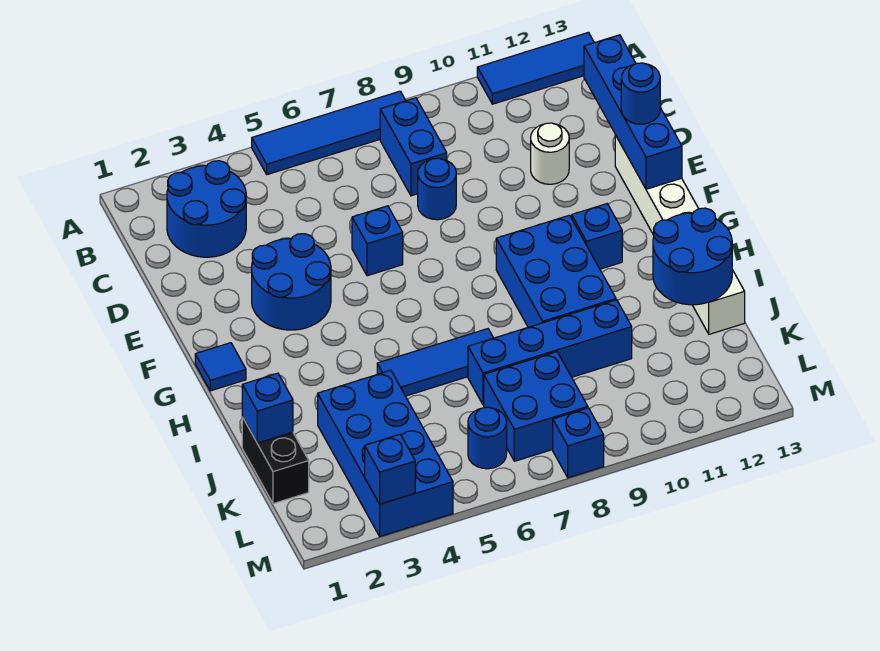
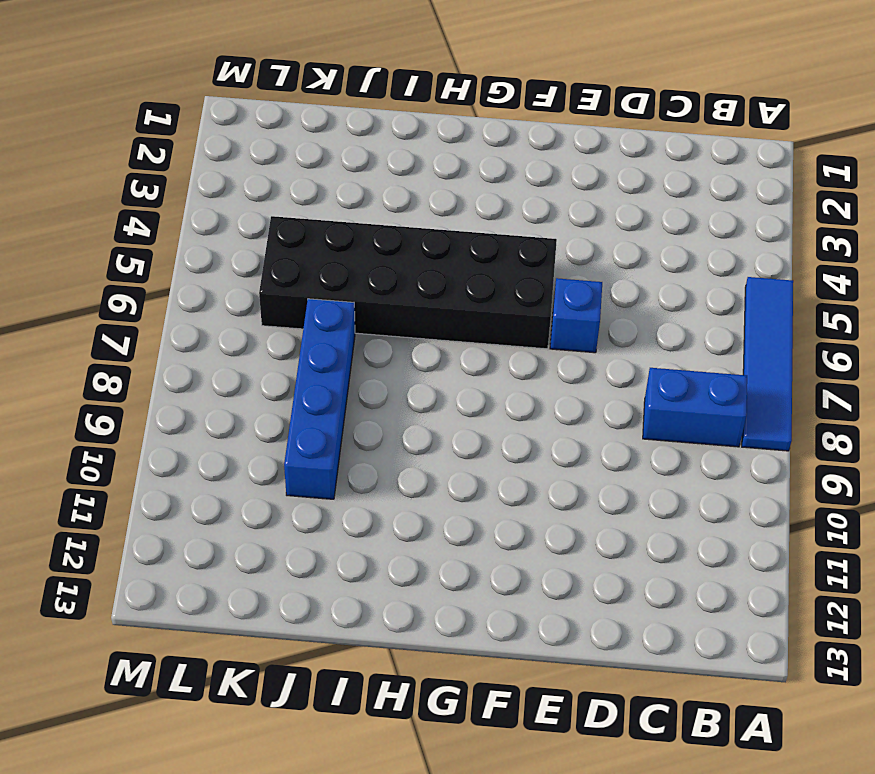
black 2x6 brick [259,216,557,349] -> blue 1x3 tile [377,329,493,396]
none -> blue 1x3 tile [477,32,594,104]
none -> blue 2x2 round brick [167,161,246,257]
none -> blue 1x1 round brick [418,158,456,220]

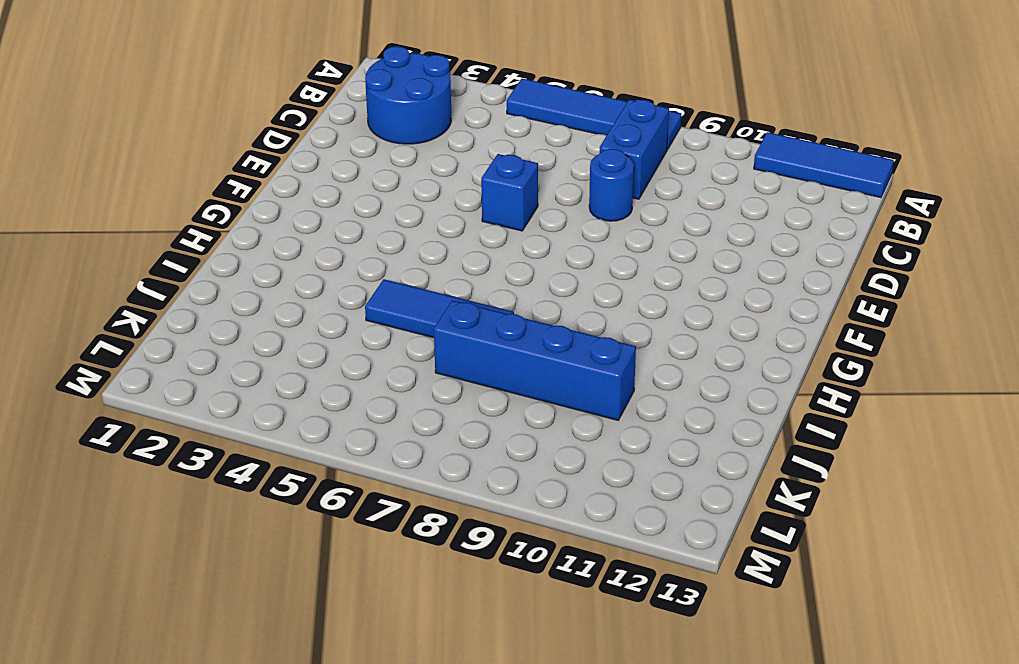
none -> white 1x1 round brick [531,123,569,184]
none -> blue 2x2 round brick [252,234,331,330]
none -> white 1x6 brick [615,135,745,334]

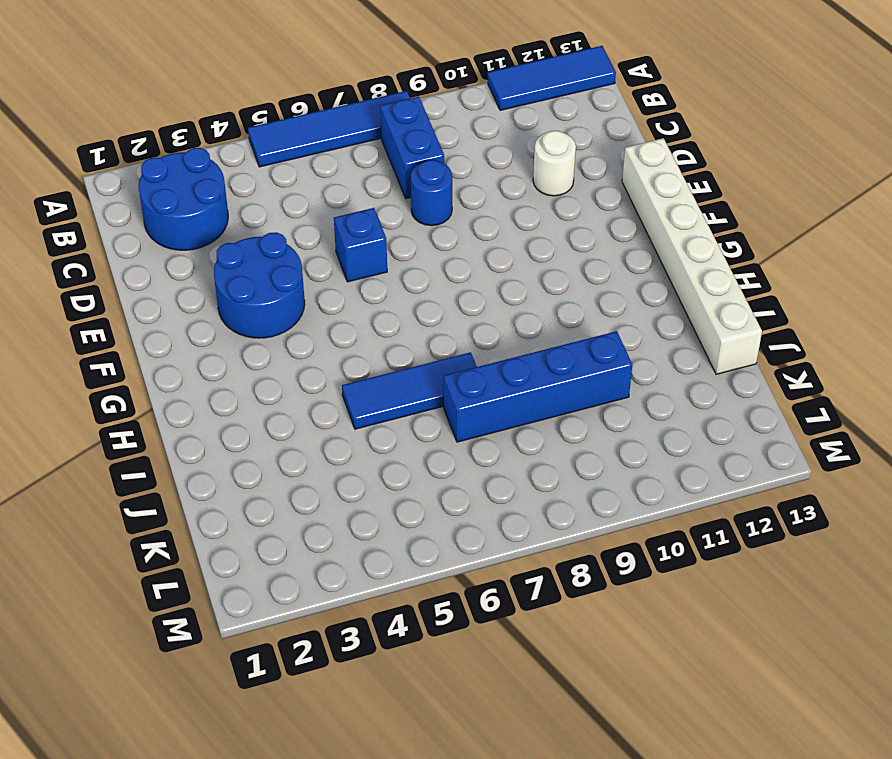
none -> blue 1x1 tile [195,343,246,391]
none -> blue 2x3 brick [496,215,616,327]
none -> blue 1x1 brick [572,204,622,269]

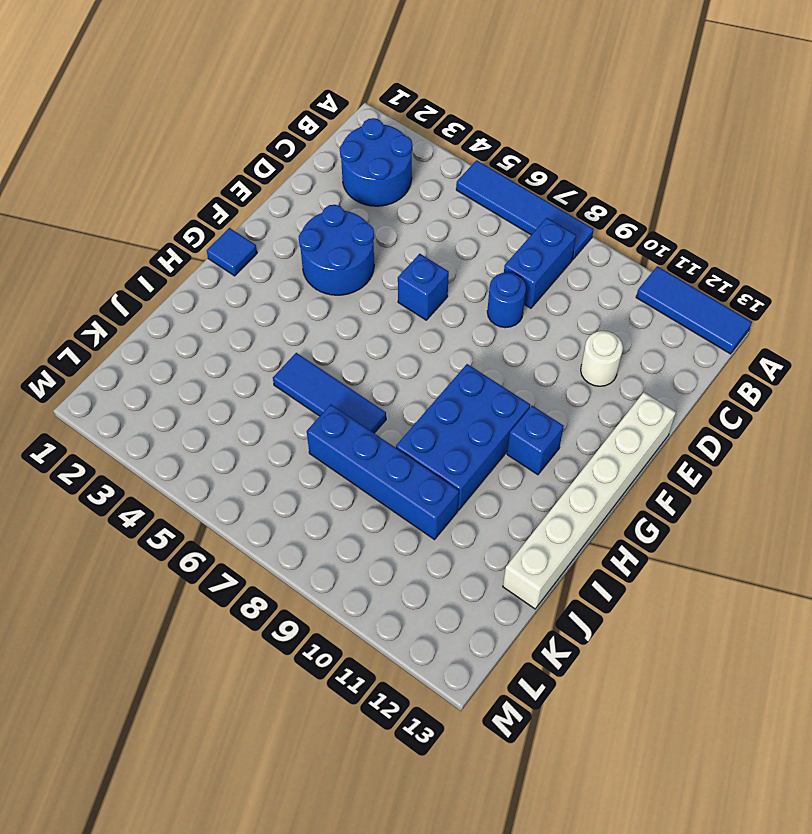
none -> black 1x2 brick [242,417,309,504]
none -> blue 2x4 brick [318,370,453,536]
none -> blue 2x2 brick [484,352,588,461]

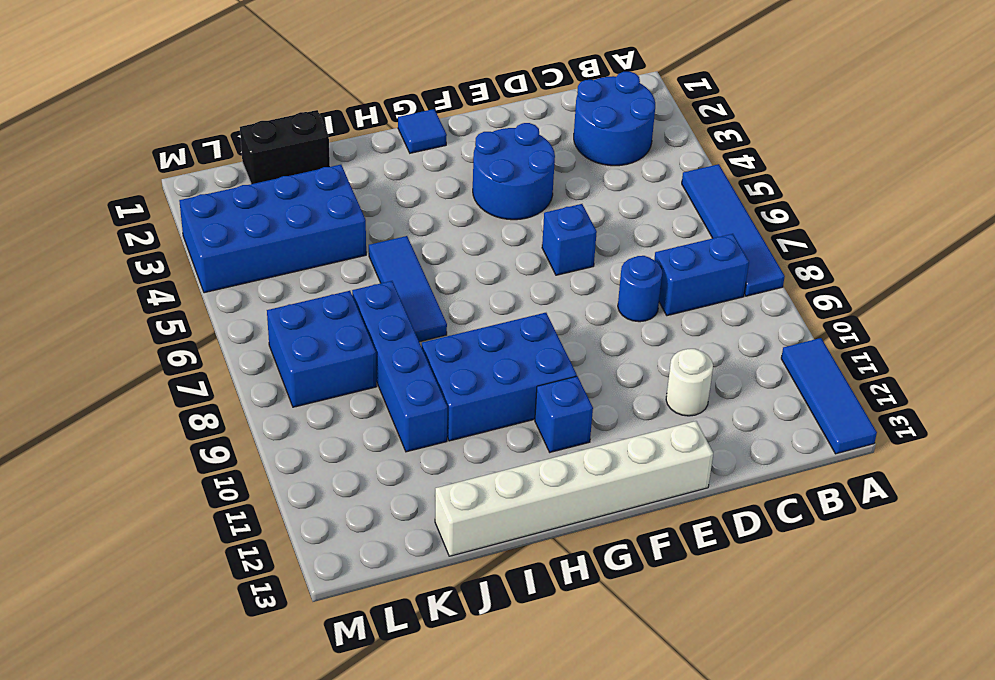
none -> blue 1x1 round brick [468,407,507,469]
none -> blue 1x1 brick [553,408,604,478]
none -> blue 1x4 brick [584,35,682,189]

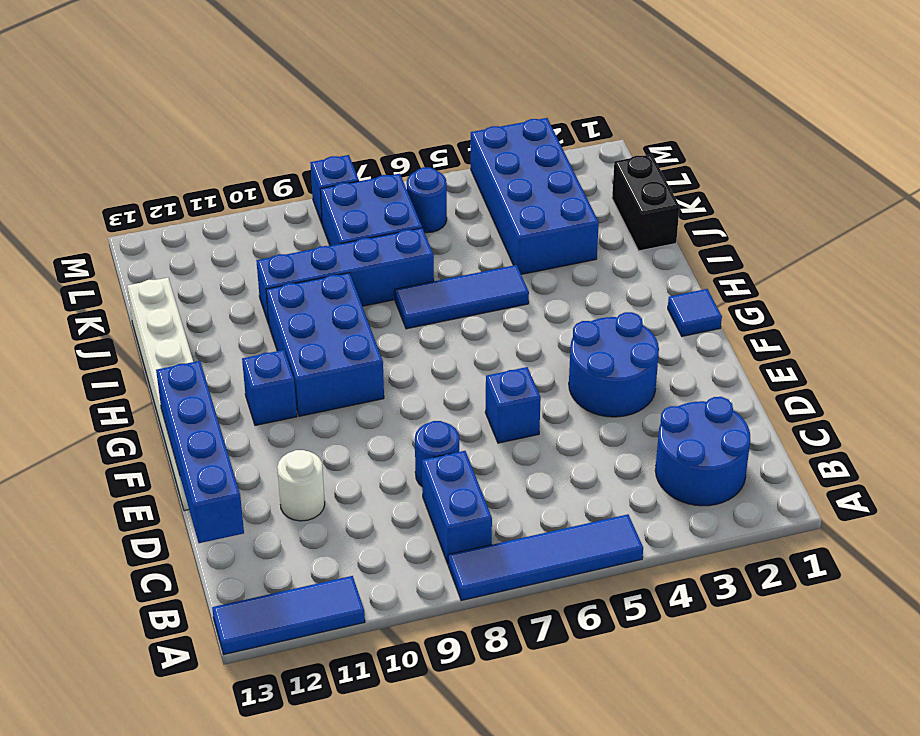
none -> blue 2x2 round brick [653,208,732,305]
none -> blue 1x1 brick [242,373,293,443]
none -> blue 1x1 brick [365,434,415,504]

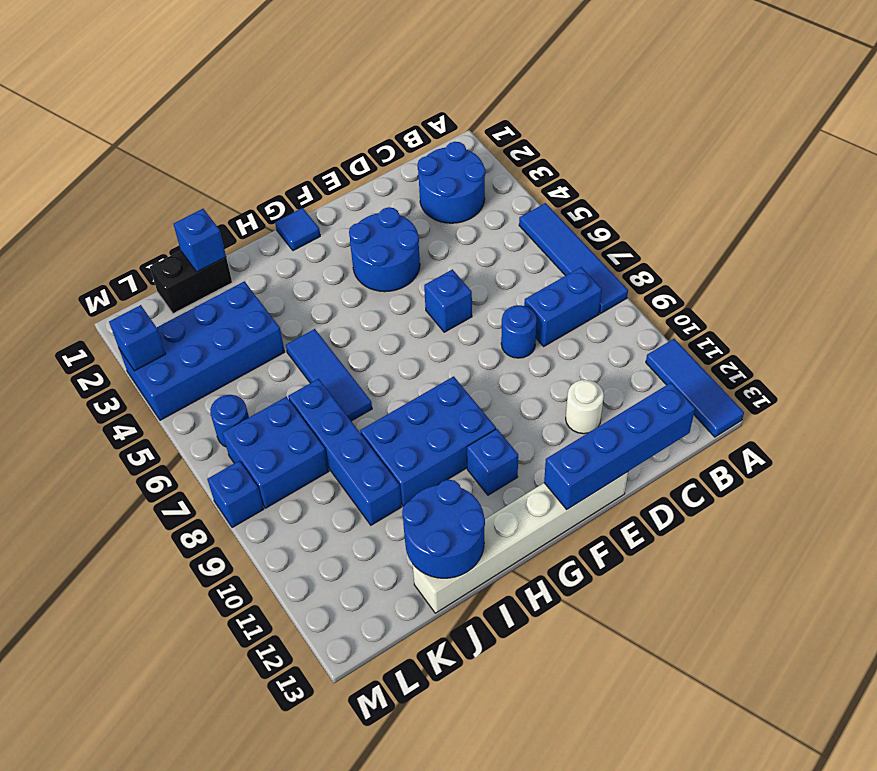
none -> blue 1x1 round brick [621,63,660,124]

